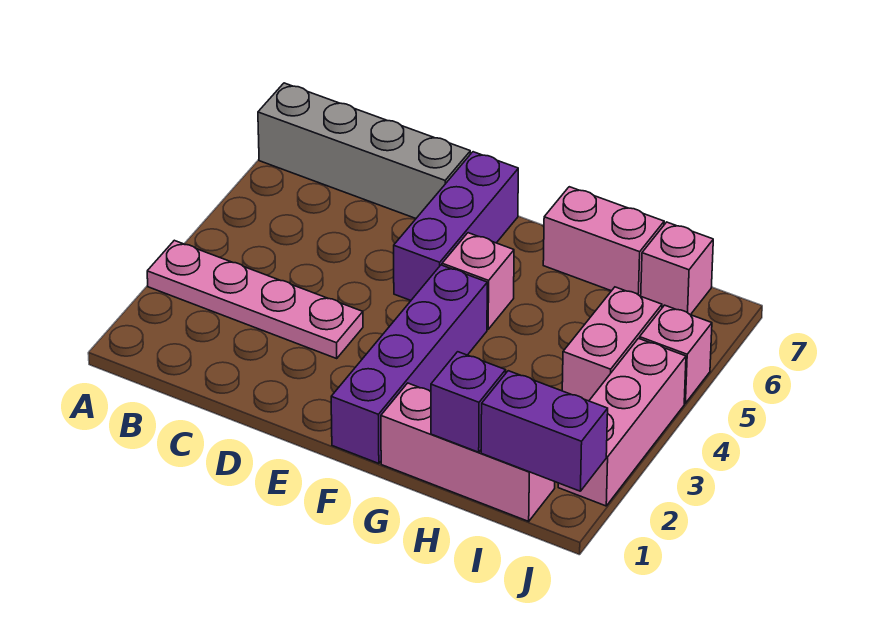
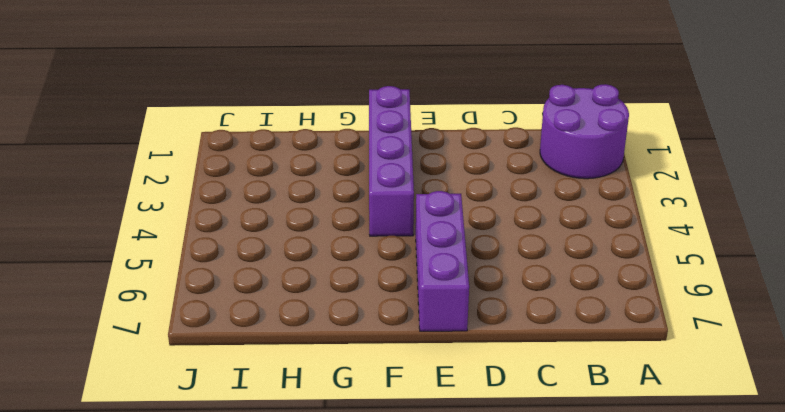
purple 2x2 round brick [540,84,629,179] -> none
none -> pink 1x4 plate [147,240,363,358]
none -> grey 1x4 brick [258,83,470,218]
none -> pink 1x1 brick [442,233,514,329]

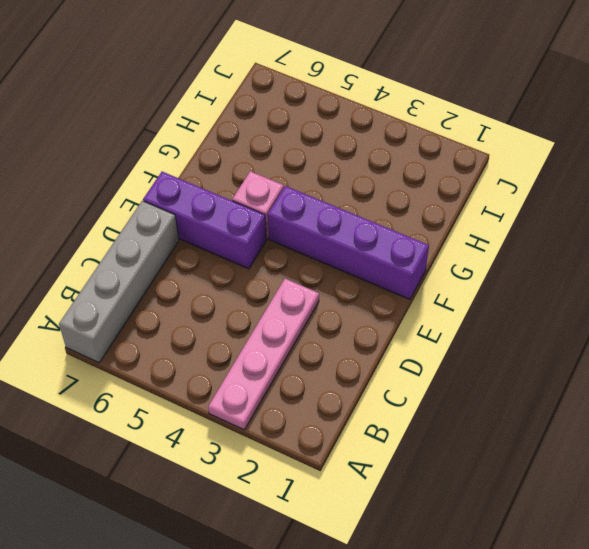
none -> pink 1x3 brick [381,383,555,521]
none -> pink 1x2 brick [543,187,664,296]
none -> pink 1x2 brick [562,287,662,401]

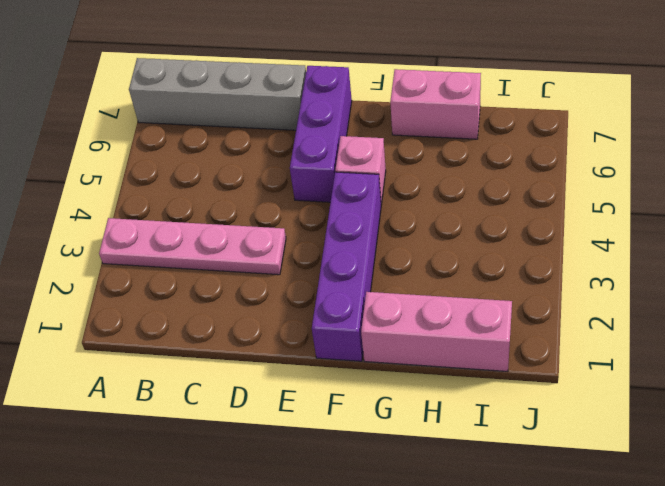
none -> pink 1x2 brick [562,287,662,401]
none -> pink 1x1 brick [641,222,713,315]
none -> pink 1x3 brick [558,338,686,506]

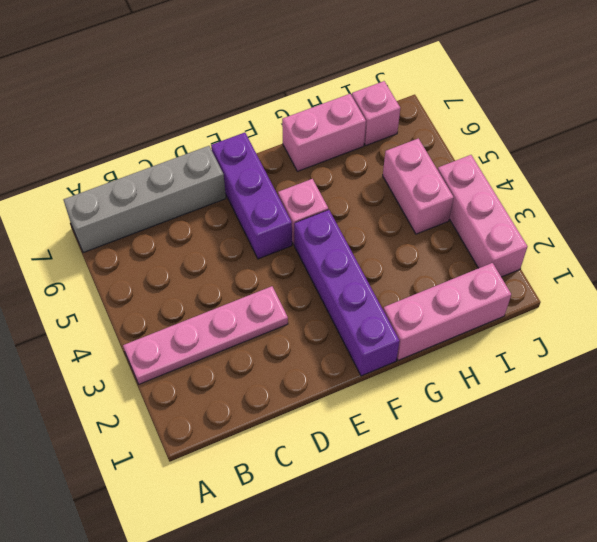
none -> pink 1x1 brick [640,305,712,403]
none -> purple 1x1 brick [431,352,506,452]
none -> purple 1x2 brick [481,371,608,491]

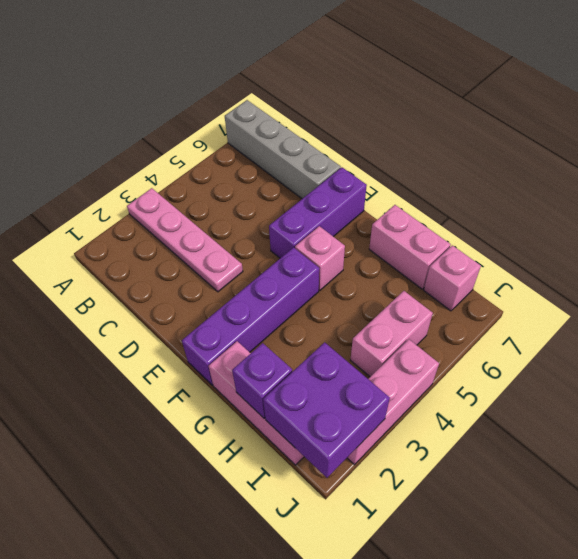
purple 2x2 brick [263,342,390,478] -> purple 1x2 brick [481,371,608,491]
none -> pink 1x1 brick [640,305,712,403]

